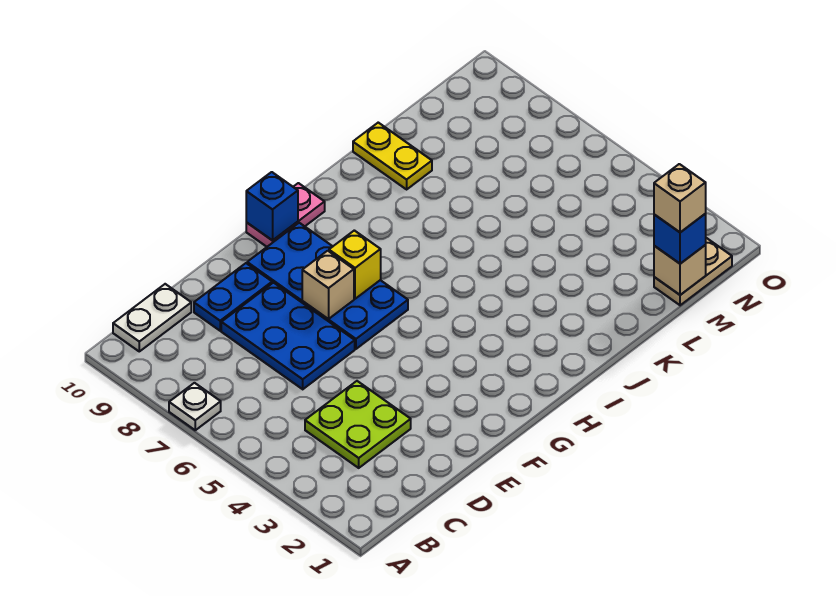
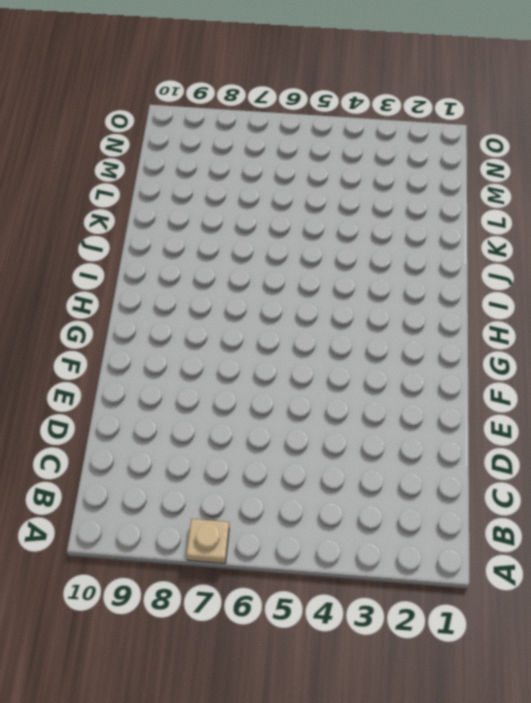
tan 1x1 plate [187,519,229,563] -> white 1x1 plate [169,383,221,430]
none -> white 1x2 plate [113,284,191,351]
none -> lime 2x2 plate [305,381,411,468]
none -> blue 2x3 plate [221,283,355,389]

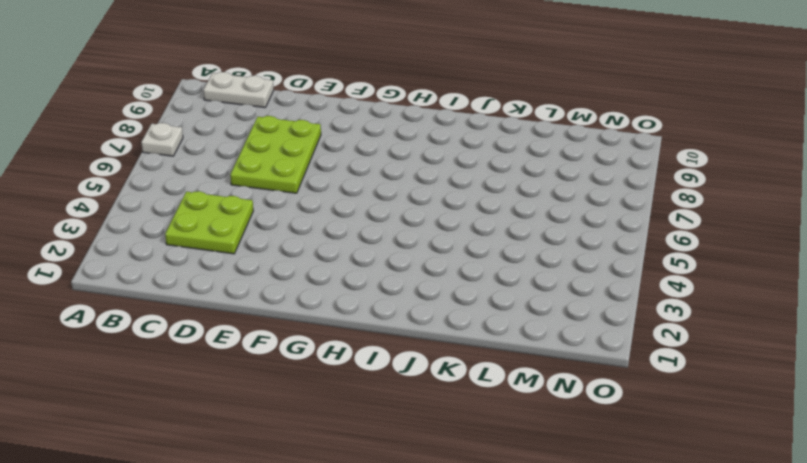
lime 2x3 plate [230,116,321,193] -> blue 2x3 plate [221,283,355,389]
none -> blue 1x2 plate [194,263,272,331]
none -> blue 2x4 plate [247,223,408,349]
none -> pink 1x2 plate [246,183,325,247]

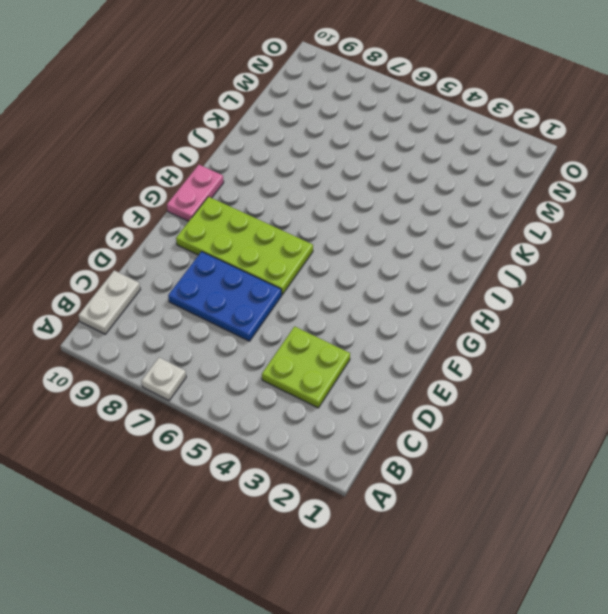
lime 2x4 plate [176,197,313,295] -> blue 2x4 plate [247,223,408,349]
none -> blue 1x2 plate [194,263,272,331]
none -> yellow 1x2 plate [353,123,432,189]
none -> tan 1x2 plate [654,238,732,305]

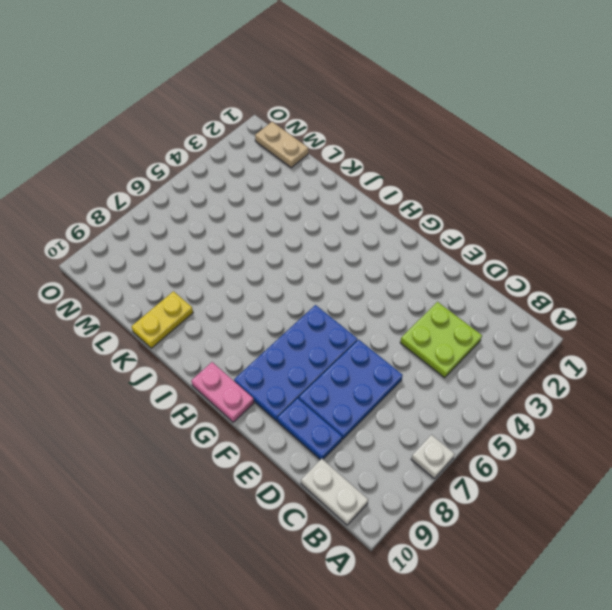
none -> tan 1x1 brick [302,251,354,319]
none -> yellow 1x1 brick [329,230,381,299]
none -> blue 1x1 brick [246,172,298,241]

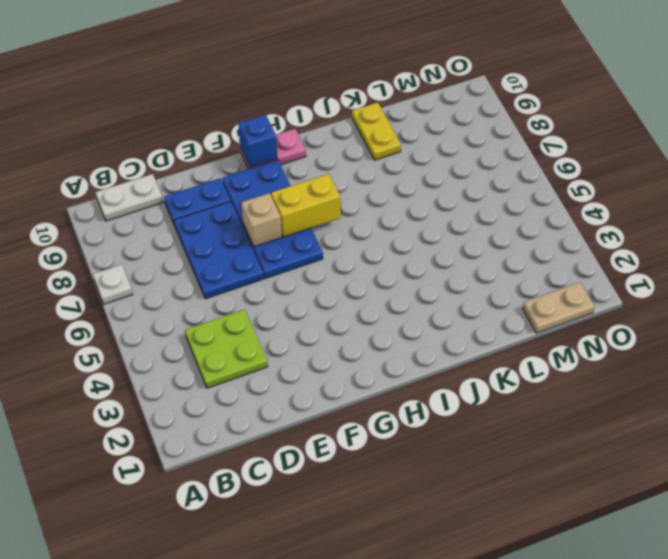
yellow 1x2 brick [271,174,340,237] -> yellow 1x1 brick [329,230,381,299]
none -> tan 1x1 brick [654,245,706,295]
none -> blue 1x1 brick [654,214,706,264]
none -> tan 1x1 brick [654,164,706,232]

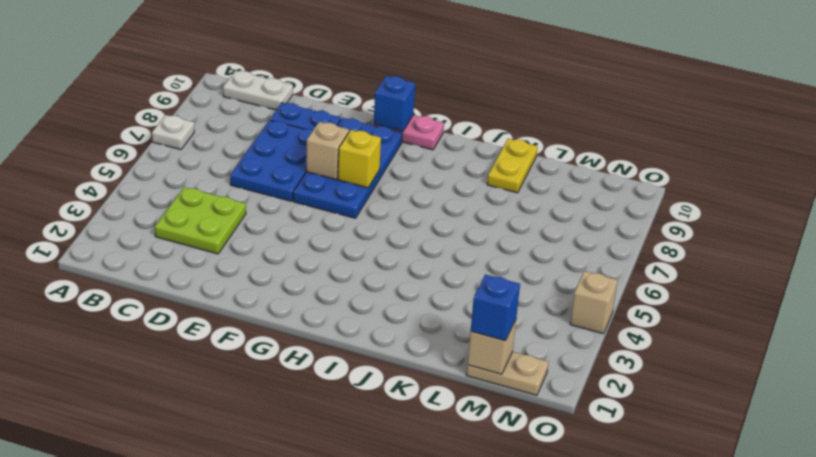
tan 1x1 brick [570,271,618,334] -> tan 1x1 brick moved to [654,164,706,232]

